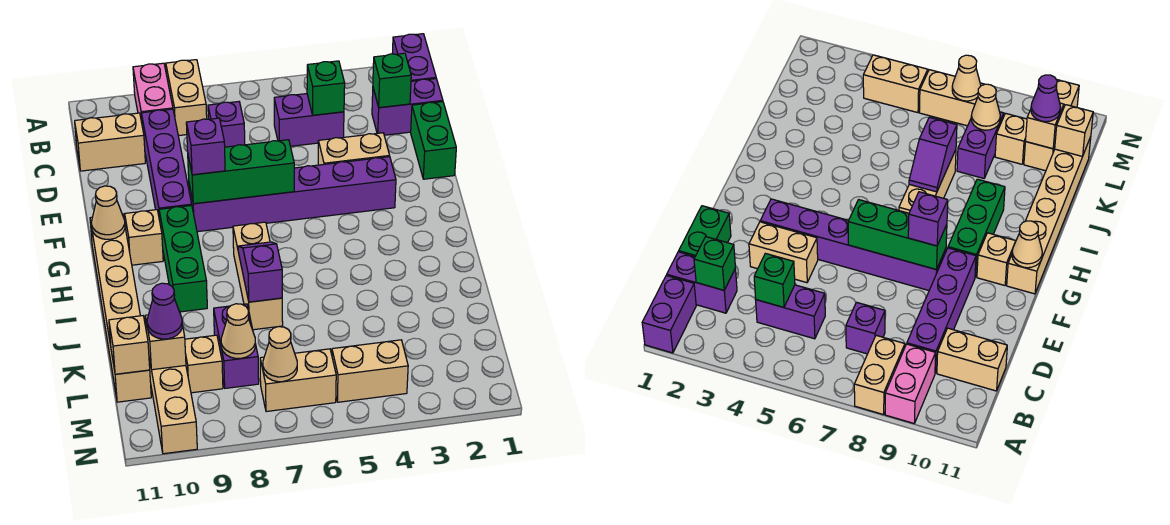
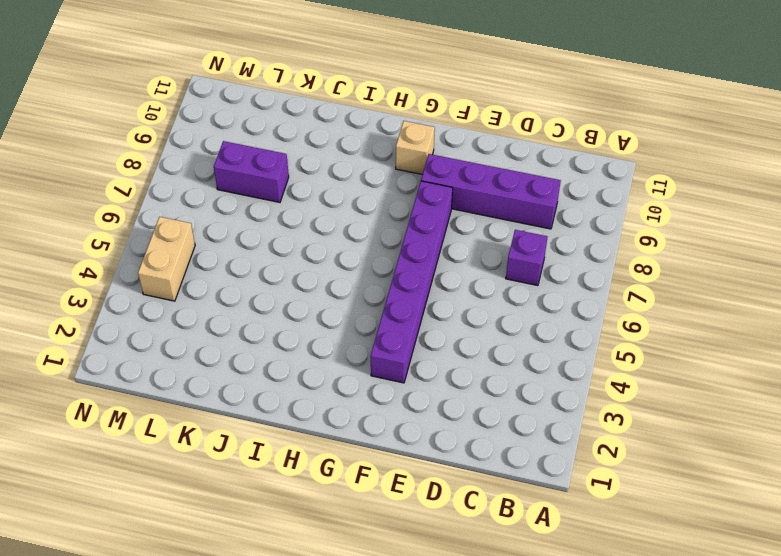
none -> purple 1x2 brick [392,34,436,81]
none -> tan 1x2 brick [166,60,207,136]
none -> pink 1x2 brick [133,63,173,122]
none -> purple 1x2 brick [372,79,443,135]

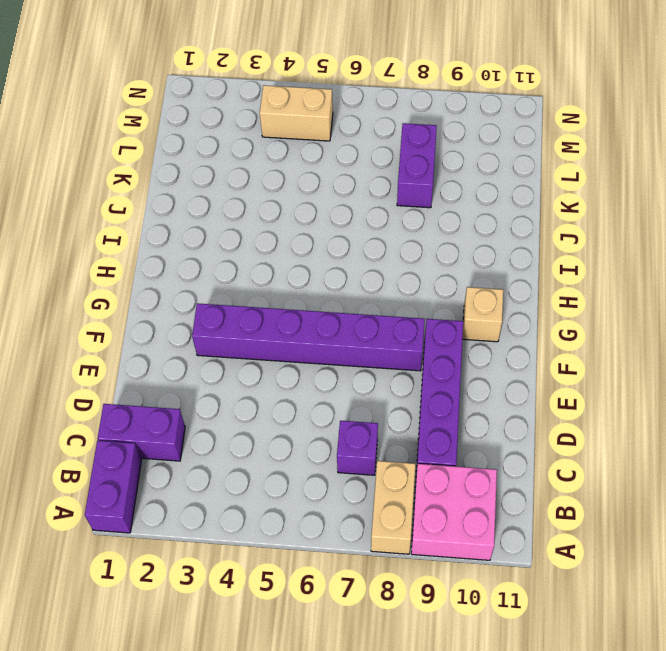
pink 2x2 brick [411,464,497,560] -> pink 1x2 brick [133,63,173,122]
none -> purple 1x2 brick [274,94,344,146]
none -> tan 1x2 brick [75,113,145,171]
none -> green 1x2 brick [411,102,456,179]
none -> tan 1x2 brick [318,133,390,165]

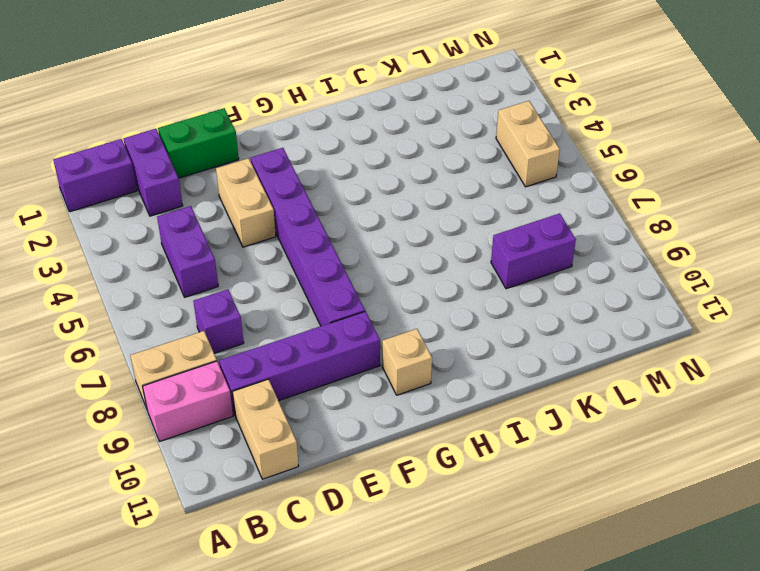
none -> green 1x3 brick [159,205,207,312]
none -> tan 1x6 brick [90,214,151,402]
none -> tan 1x3 brick [233,222,283,330]
none -> tan 1x1 brick [185,335,223,393]

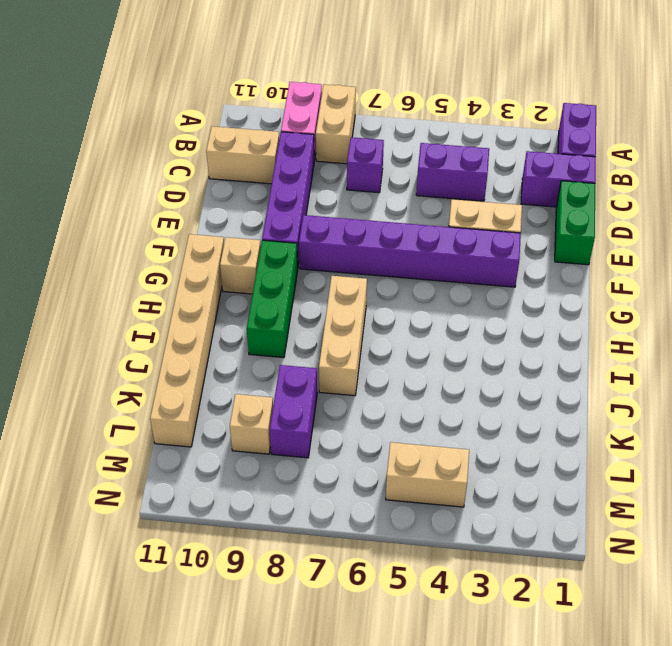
none -> tan 1x3 brick [149,358,197,454]
none -> tan 1x2 brick [260,349,336,412]
none -> green 1x1 brick [373,53,411,108]
none -> green 1x1 brick [307,61,345,115]

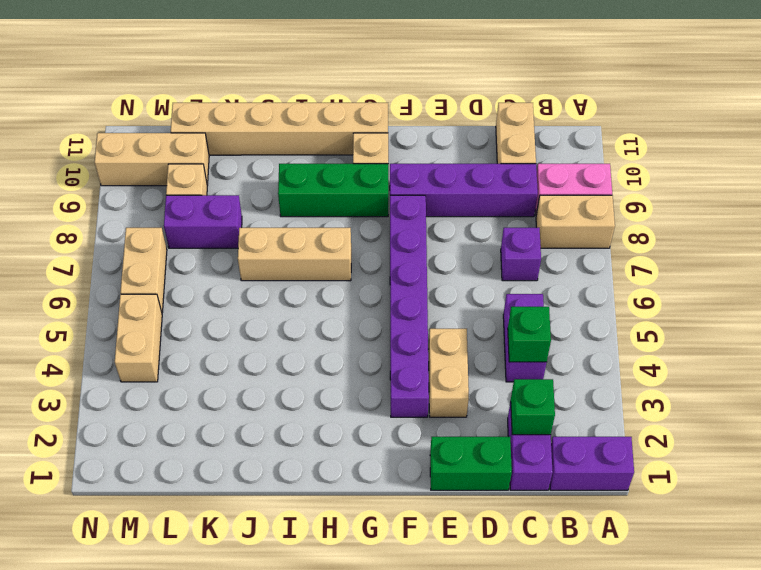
none -> green 1x3 brick [188,140,294,204]
none -> tan 1x1 cone [92,186,125,239]
none -> purple 1x2 slope [238,242,282,302]
none -> tan 1x1 cone [221,304,255,358]

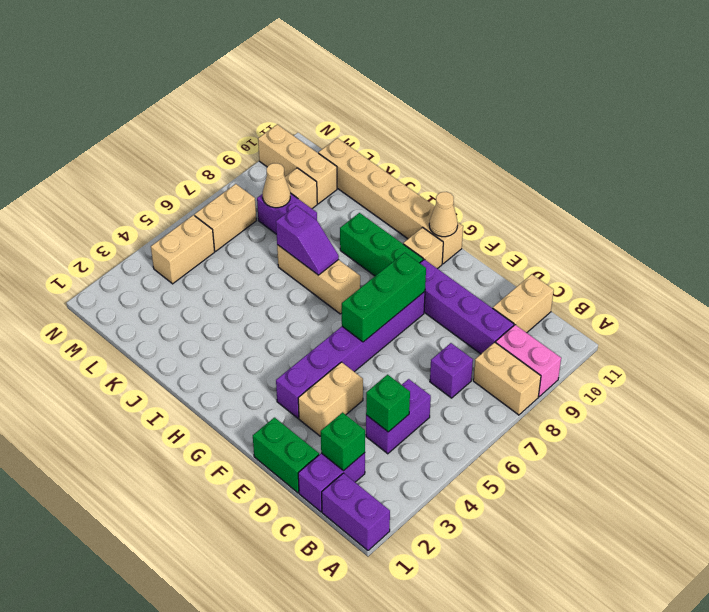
none -> tan 1x1 brick [145,311,186,370]
none -> tan 1x1 brick [109,316,150,374]
none -> tan 1x1 cone [263,327,297,382]
none -> purple 1x1 brick [186,118,225,175]

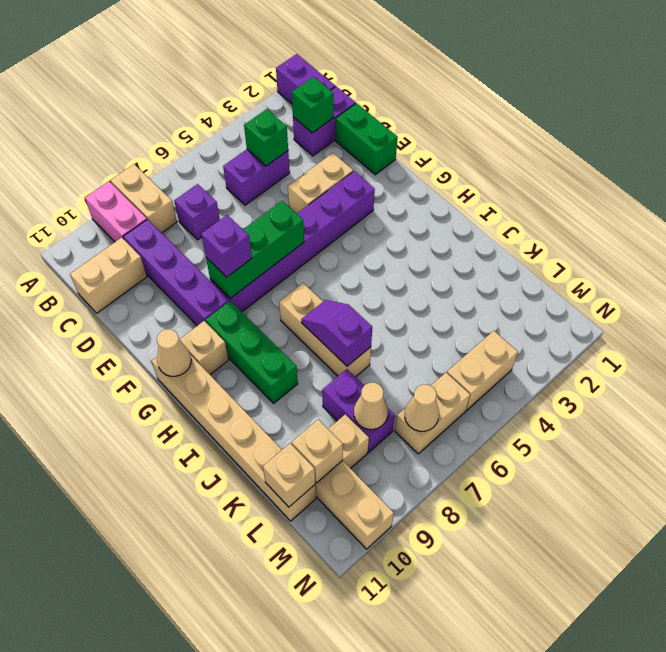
none -> purple 1x1 cone [147,283,182,339]

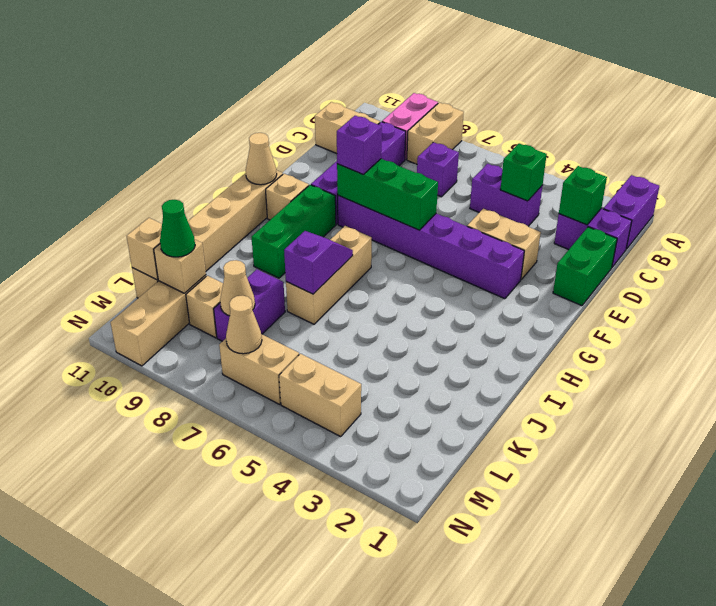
green 1x1 cone [160,200,195,257] -> purple 1x1 cone [147,283,182,339]

